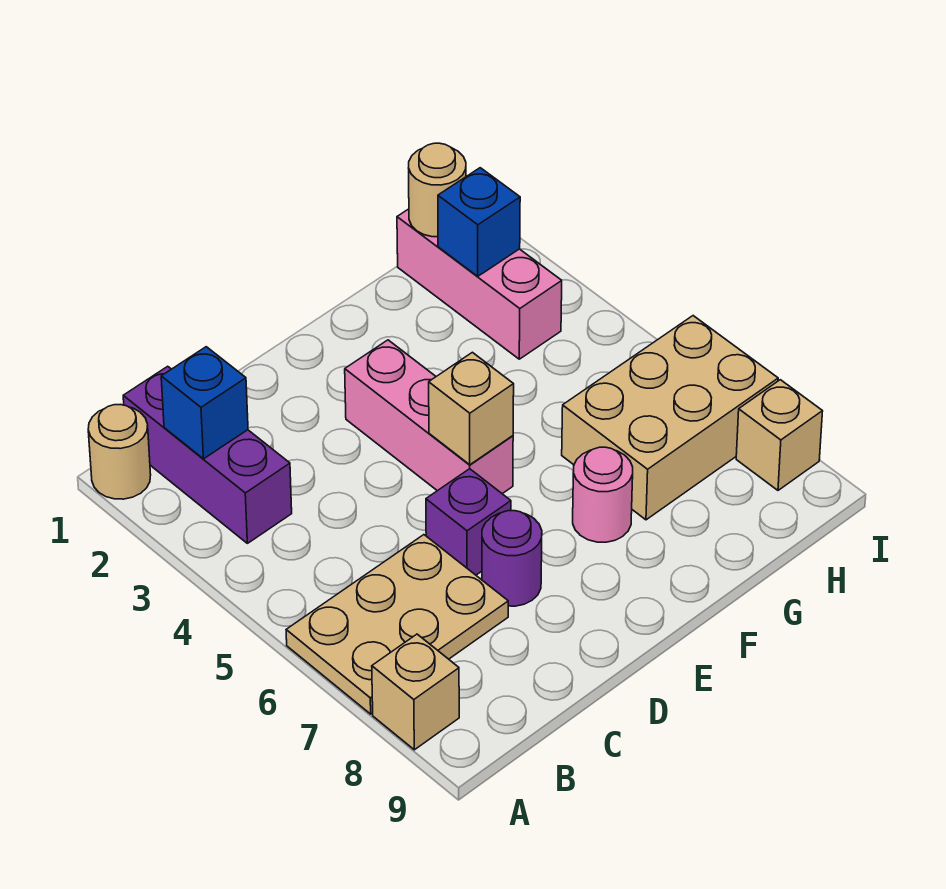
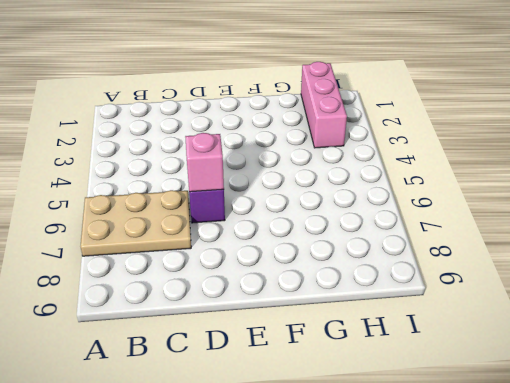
pink 1x1 brick [185,133,224,192] -> none
none -> tan 1x1 round brick [88,405,151,499]
none -> tan 1x1 brick [372,634,459,750]
none -> purple 1x3 brick [123,366,292,543]

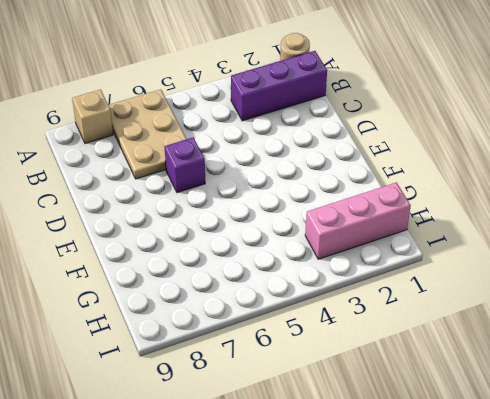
none -> purple 1x1 round brick [482,511,542,606]
none -> pink 1x3 brick [345,340,513,494]
none -> pink 1x1 round brick [573,447,633,542]

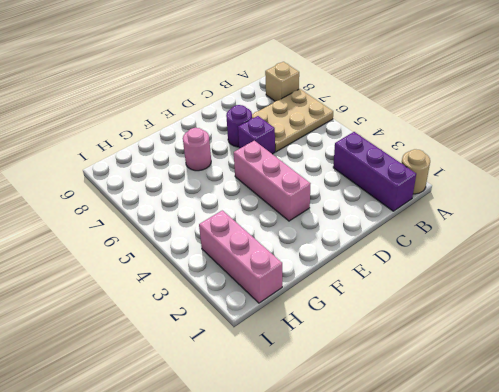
none -> tan 2x3 brick [562,316,778,520]
none -> tan 1x1 brick [736,380,823,490]
none -> blue 1x1 brick [161,347,248,459]

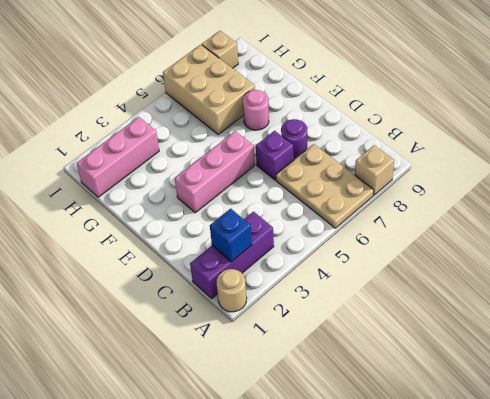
none -> tan 1x1 brick [429,352,514,465]
none -> tan 1x1 round brick [409,143,466,237]
none -> blue 1x1 brick [438,168,520,276]

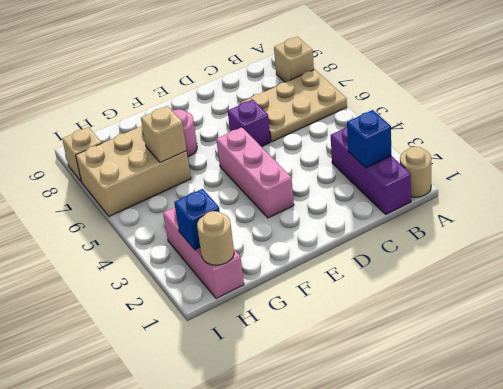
tan 1x1 brick [141,106,187,163] -> tan 1x1 brick moved to [429,352,514,465]
none -> purple 1x1 round brick [482,511,542,606]

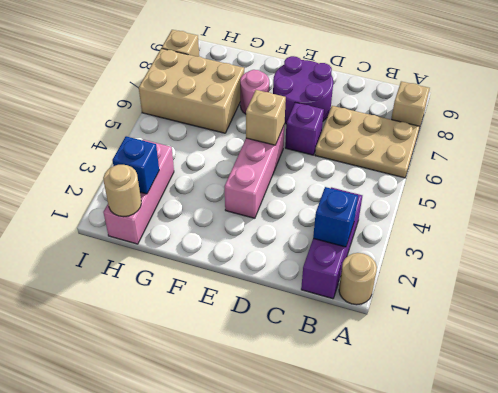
purple 2x2 round brick [273,56,333,124] -> purple 1x1 round brick [482,511,542,606]

